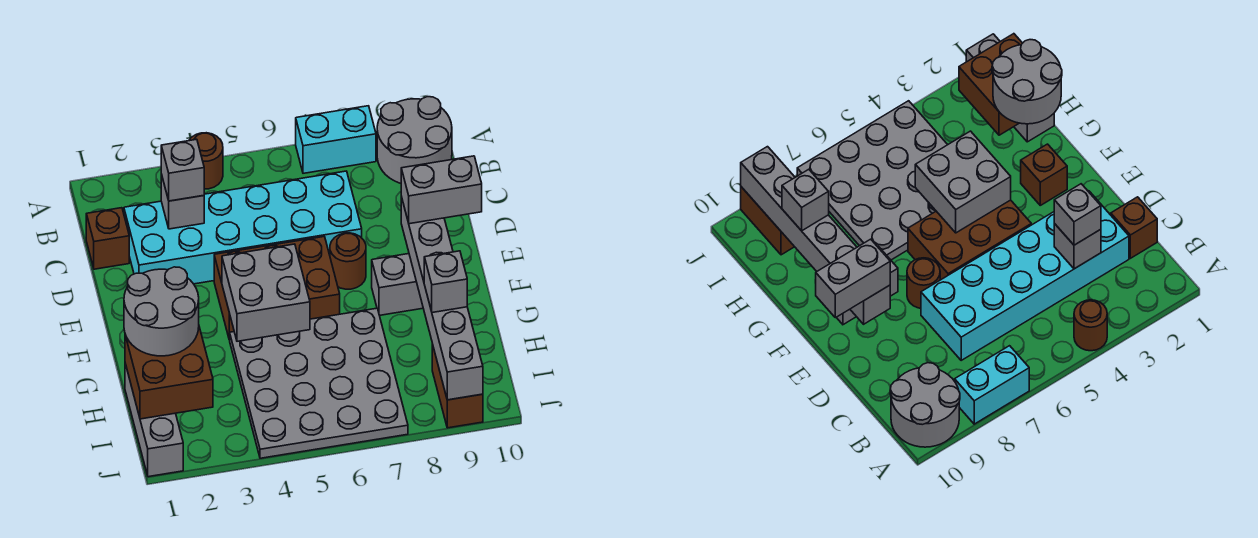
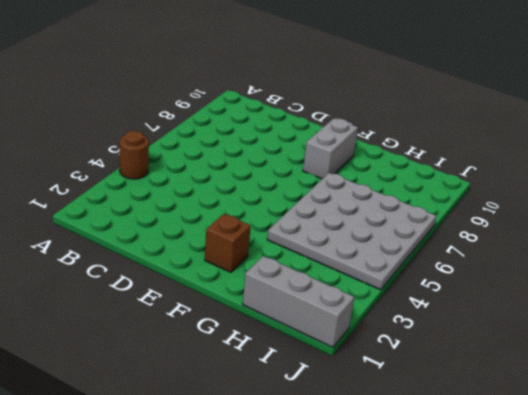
none -> cyan 1x2 brick [296,106,376,173]
none -> grey 2x2 round brick [377,97,452,183]
none -> brown 1x1 brick [86,208,129,269]

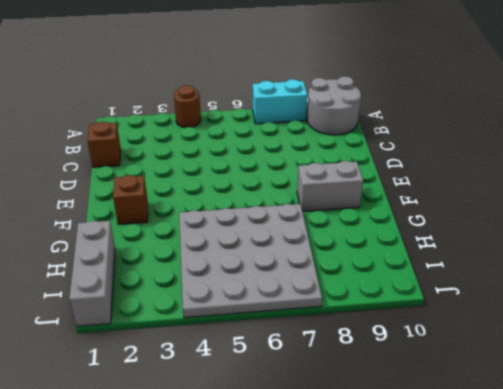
none -> cyan 2x6 brick [124,171,362,284]
none -> brown 2x3 brick [214,237,340,340]
none -> brown 1x1 round brick [330,233,366,289]

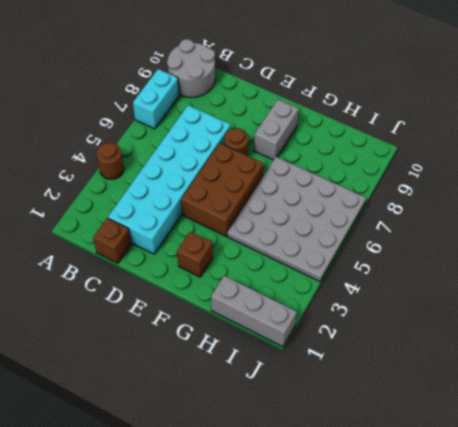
none -> brown 1x2 brick [432,344,483,428]
none -> grey 1x1 brick [161,174,204,229]
none -> grey 1x6 brick [401,197,483,400]

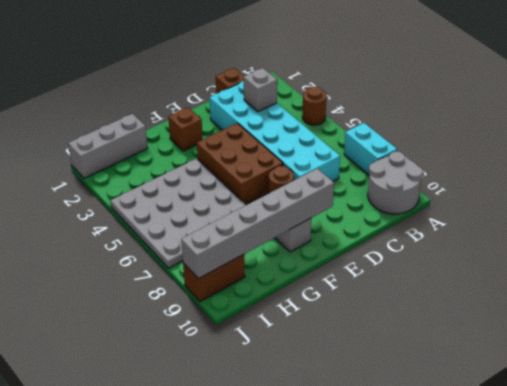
none -> grey 2x2 brick [222,244,310,341]
none -> brown 2x2 brick [125,327,213,419]
none -> grey 1x1 brick [161,139,204,201]

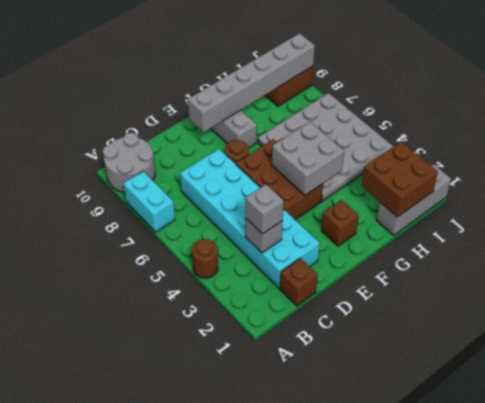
none -> grey 1x2 brick [401,156,482,224]
none -> grey 2x2 round brick [124,267,199,356]
none -> grey 1x1 brick [424,251,467,313]

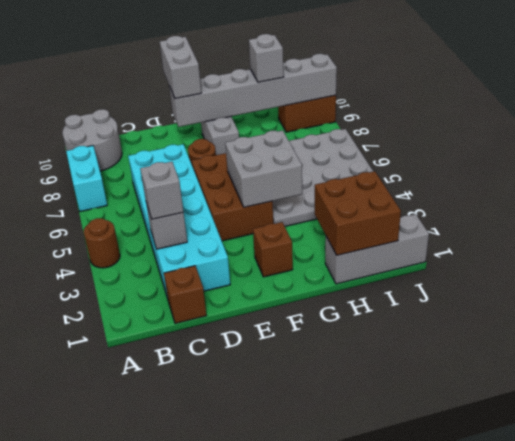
none -> grey 2x2 round brick [124,267,199,356]

